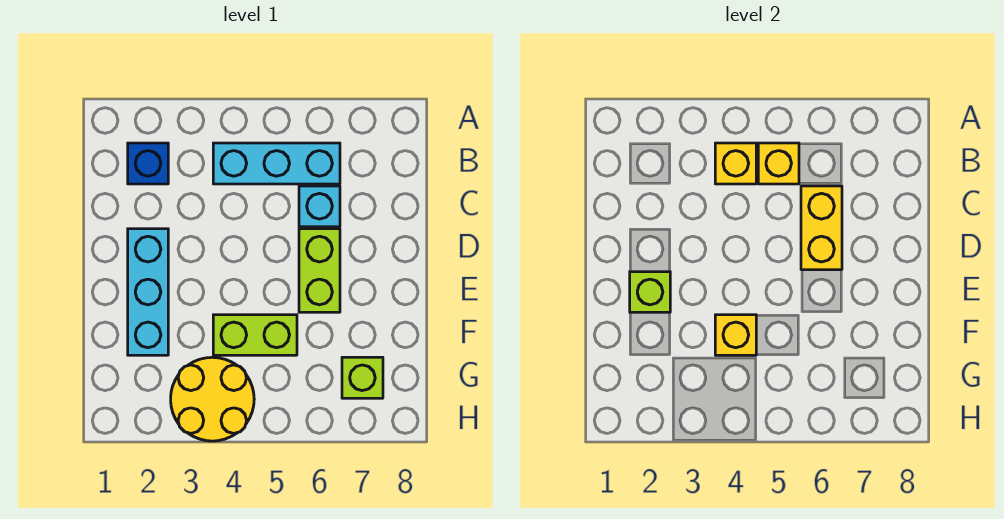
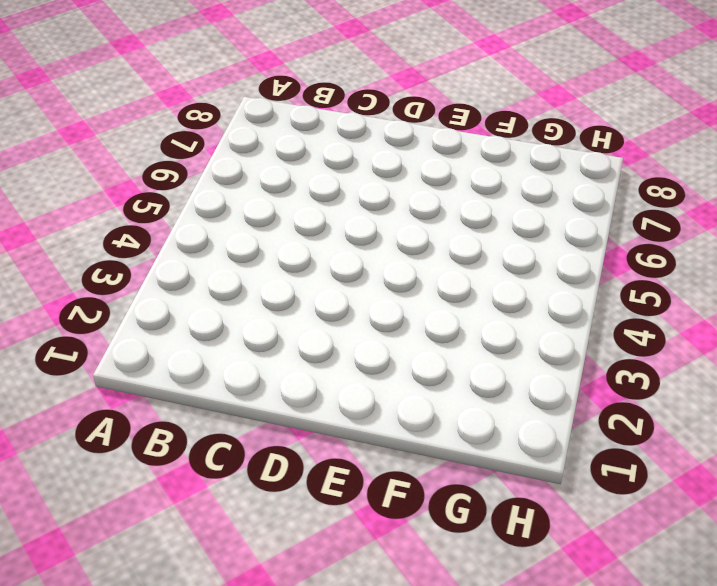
none -> blue 1x1 brick [128,143,168,184]
none -> cyan 1x3 brick [213,143,340,184]
none -> cyan 1x1 brick [299,186,340,227]

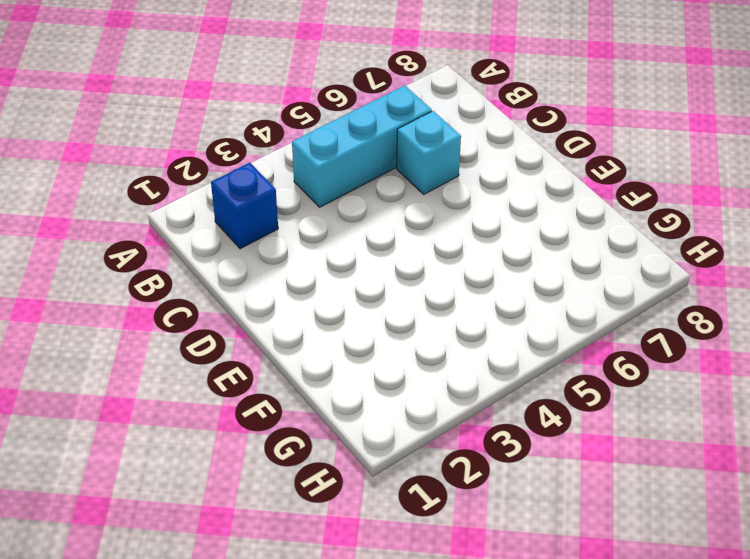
none -> cyan 1x3 brick [128,229,168,355]
none -> lime 1x2 brick [299,229,340,312]
none -> lime 1x2 brick [213,315,297,355]

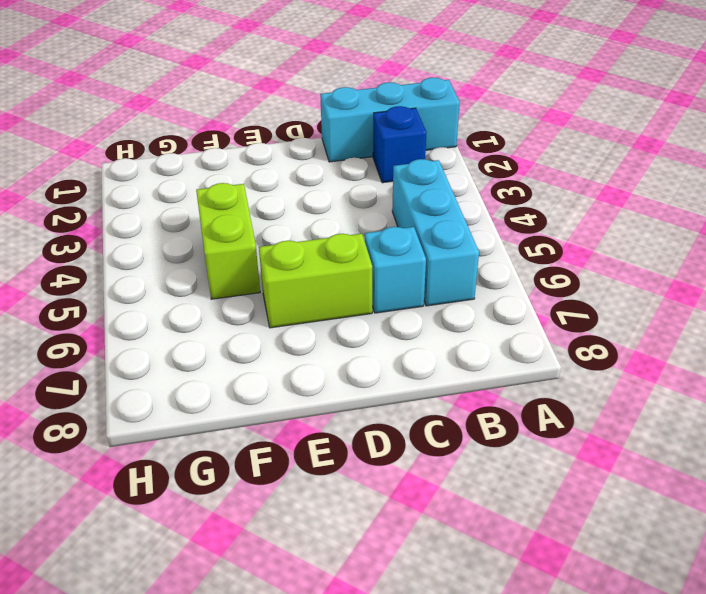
cyan 1x3 brick [320,78,460,162] -> cyan 1x3 brick moved to [128,229,168,355]
none -> yellow 2x2 round brick [171,357,254,441]
none -> lime 1x1 brick [342,357,383,398]
none -> yellow 1x1 brick [715,143,756,184]

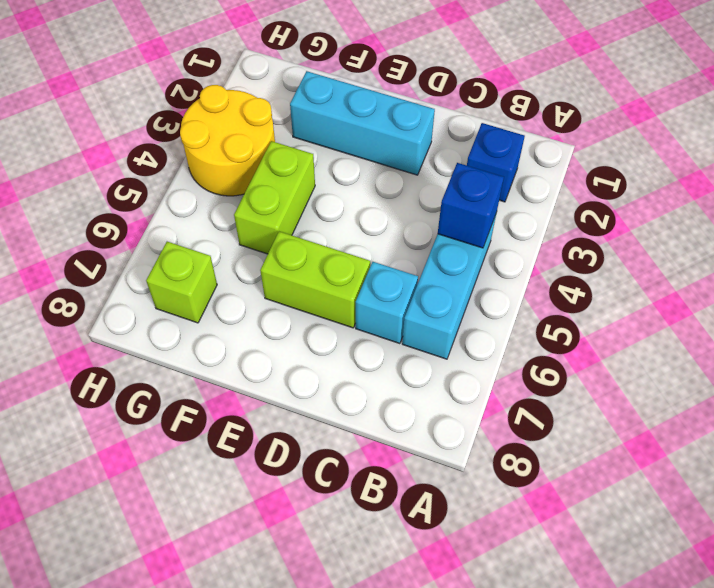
blue 1x1 brick [438,163,504,248] -> yellow 1x1 brick [715,143,756,184]
none -> yellow 1x1 brick [758,143,799,184]
none -> yellow 1x2 brick [801,186,842,270]
none -> lime 1x1 brick [630,272,670,312]

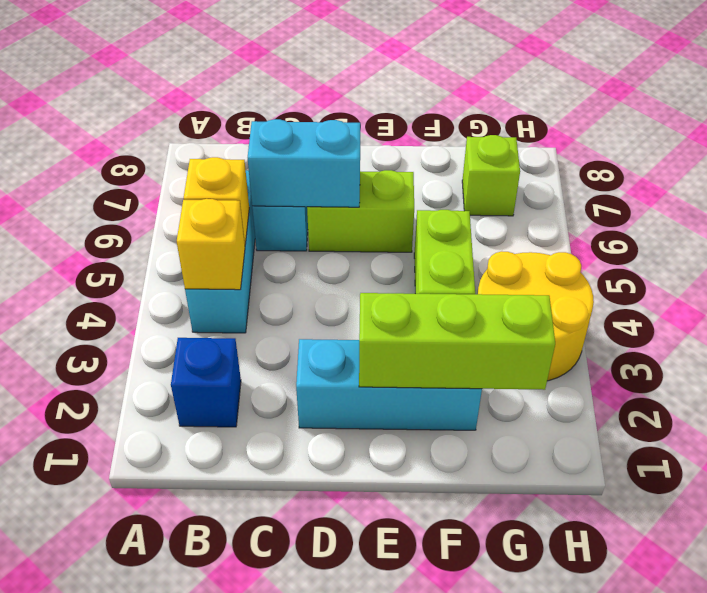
cyan 1x2 brick [248,119,360,207] -> yellow 1x2 brick [801,186,842,270]
lime 1x3 brick [359,293,555,390] -> lime 1x1 brick [630,272,670,312]
none -> yellow 1x1 brick [715,315,756,355]

